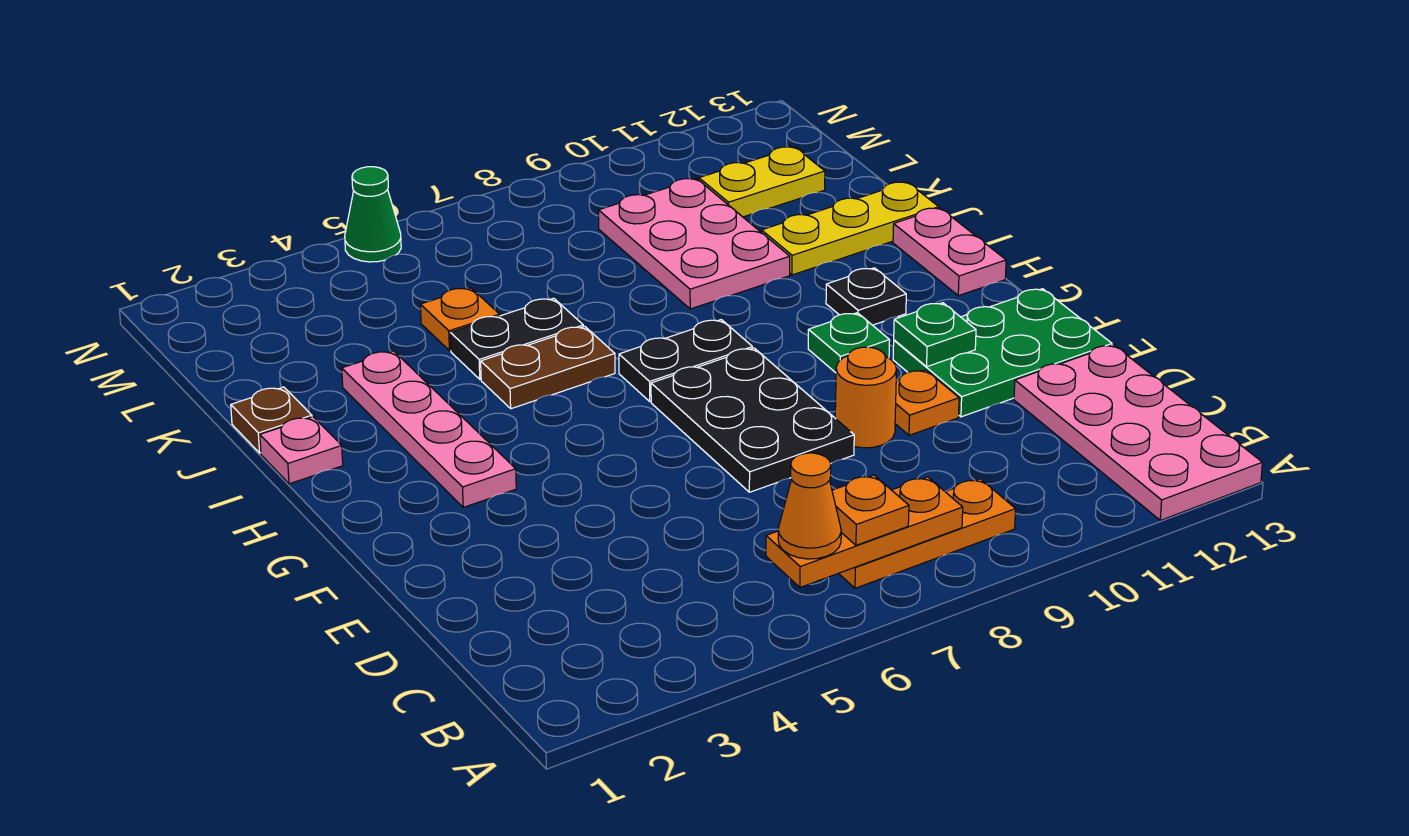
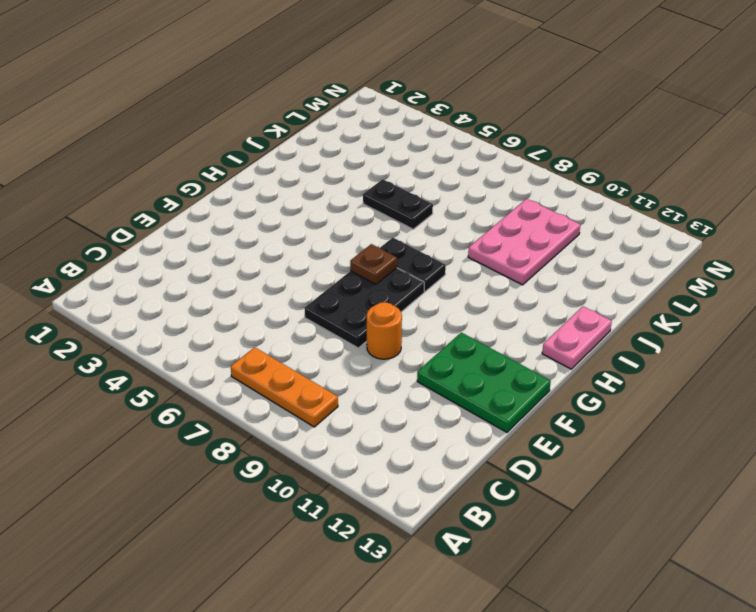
brown 1x1 plate [350,244,397,284] -> brown 1x1 plate moved to [231,387,312,453]
none -> pink 2x4 plate [1014,345,1262,520]
none -> orange 1x1 plate [895,370,959,435]
none -> pink 1x4 plate [342,351,516,507]

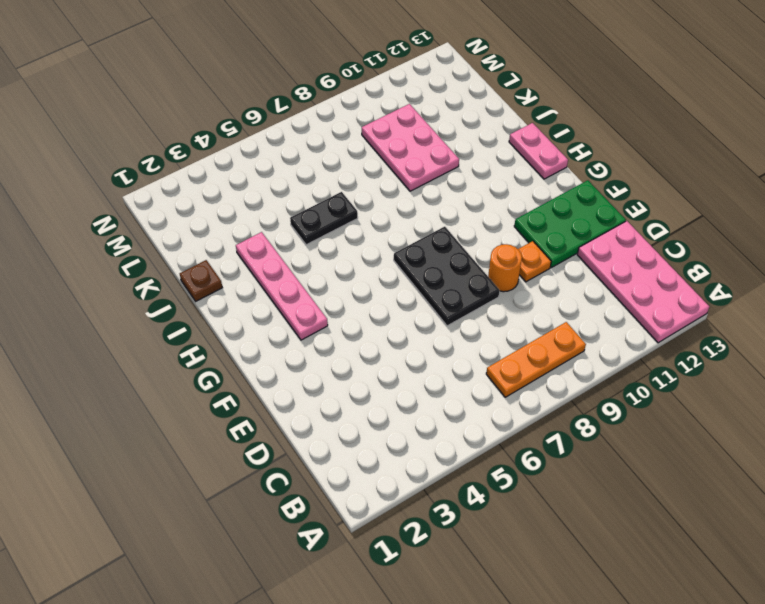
none -> green 1x1 plate [808,313,890,373]
none -> black 1x2 plate [619,320,752,401]
none -> black 1x1 plate [826,268,906,325]

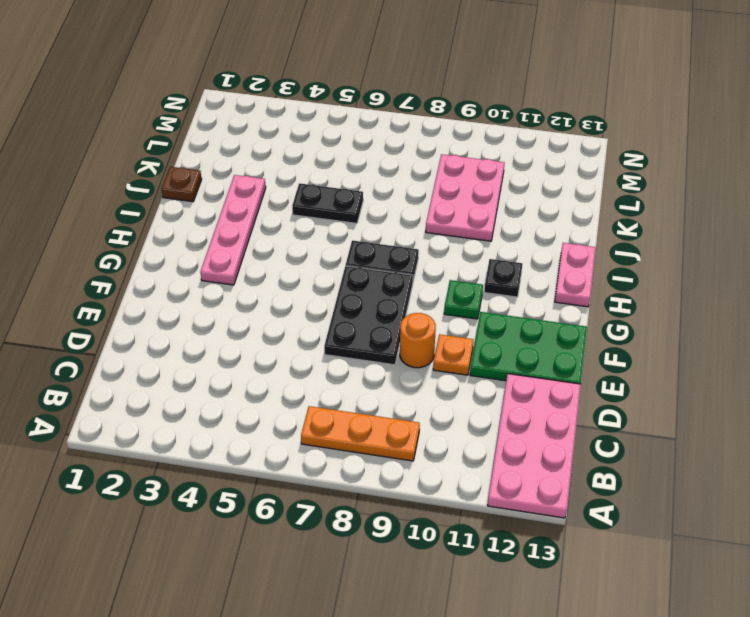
none -> pink 1x1 plate [260,417,343,484]
none -> brown 1x2 plate [481,326,615,409]
none -> yellow 1x3 plate [762,182,939,275]

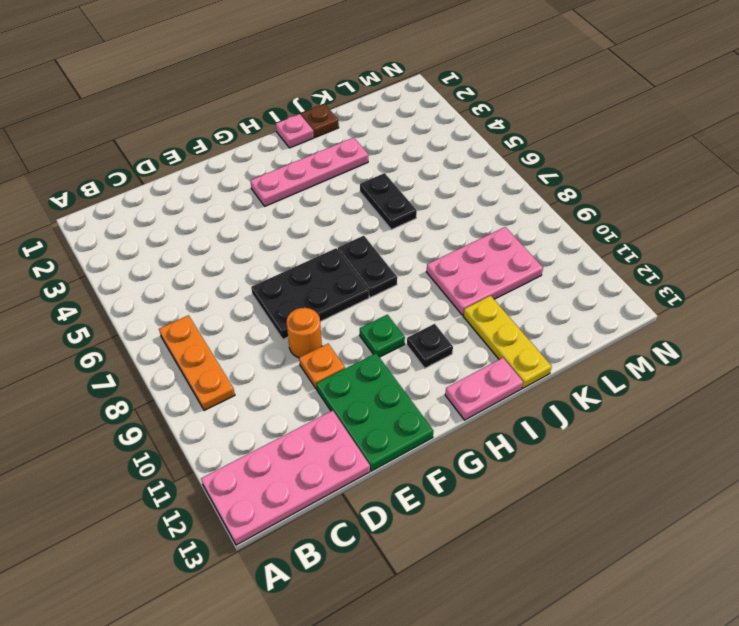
none -> brown 1x2 plate [481,326,615,409]
none -> orange 1x1 plate [420,288,500,351]
none -> yellow 1x2 plate [699,147,825,217]

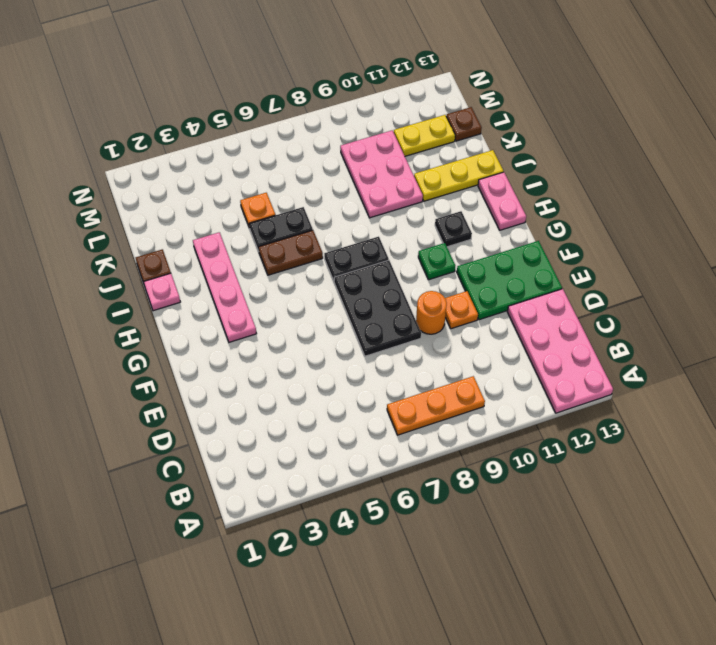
brown 1x1 plate [446,107,482,141] -> none
none -> green 1x1 cone [345,167,401,262]
none -> orange 1x3 plate [766,477,963,587]
none -> green 1x1 plate [894,303,976,367]

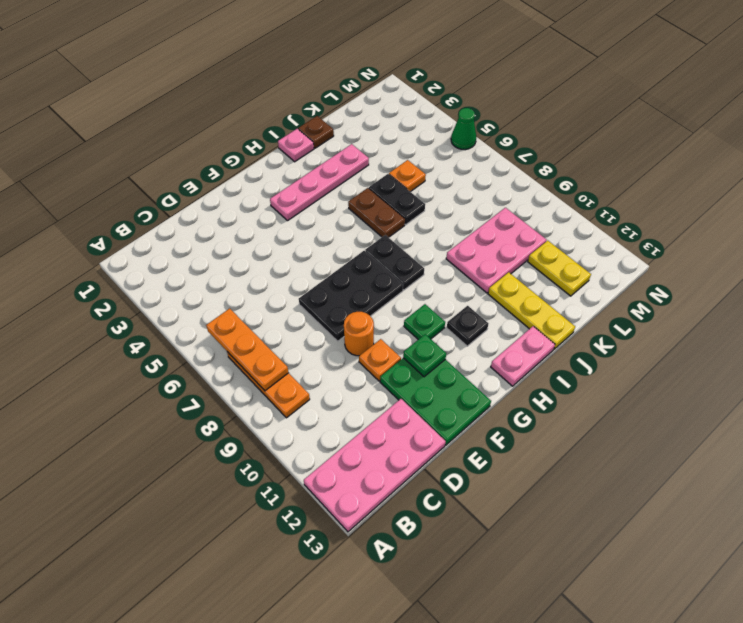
none -> orange 1x1 cone [778,453,841,559]
none -> orange 1x1 plate [832,475,909,545]

